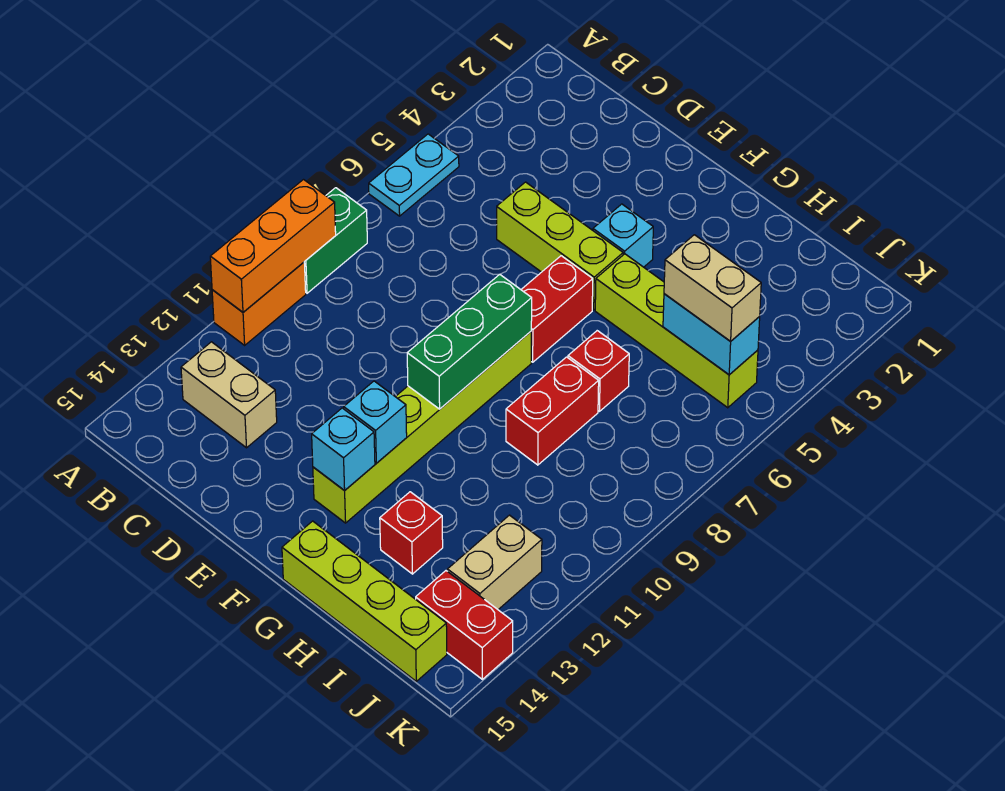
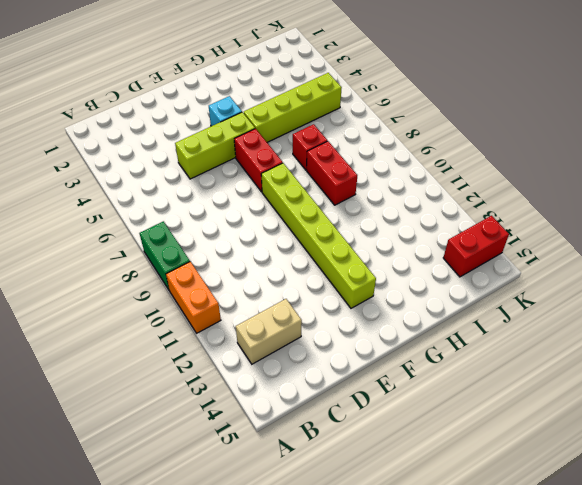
none -> cyan 1x2 plate [369,134,459,216]
none -> lime 1x4 brick [282,521,447,681]
none -> red 1x1 brick [380,492,443,574]

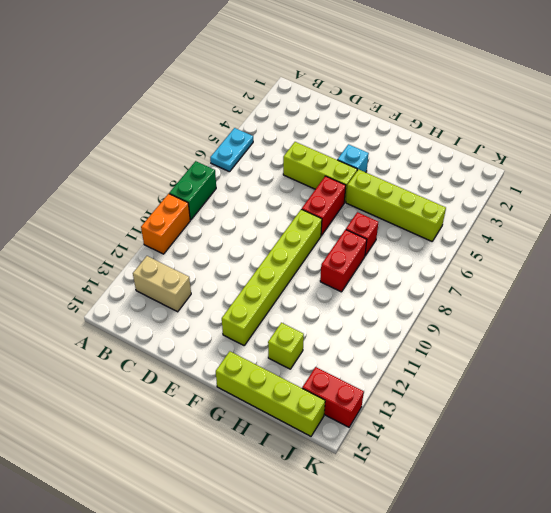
lime 1x1 brick [268,323,304,369] -> red 1x1 brick [380,492,443,574]
none -> tan 1x2 brick [447,515,542,609]
none -> orange 1x3 brick [210,180,336,312]
none -> green 1x3 brick [407,274,532,409]

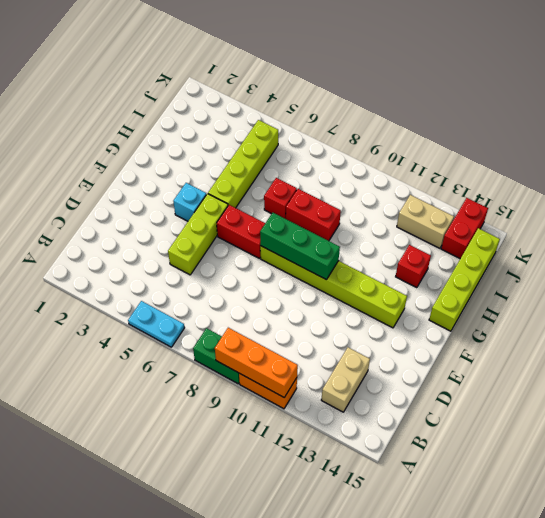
none -> cyan 1x1 brick [344,381,407,463]
none -> cyan 1x1 brick [312,408,375,491]
none -> cyan 1x2 brick [663,294,760,375]

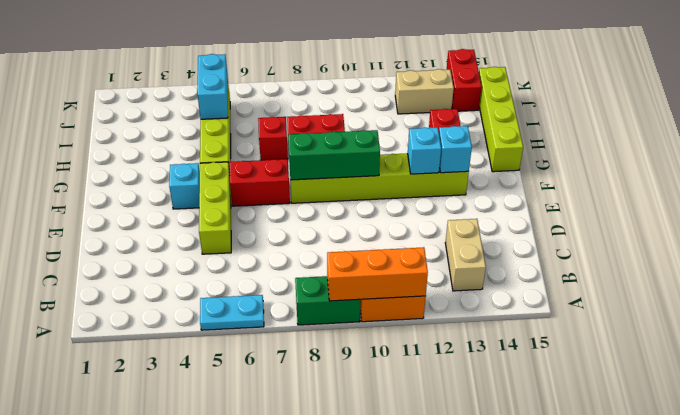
none -> tan 1x2 brick [664,235,761,341]

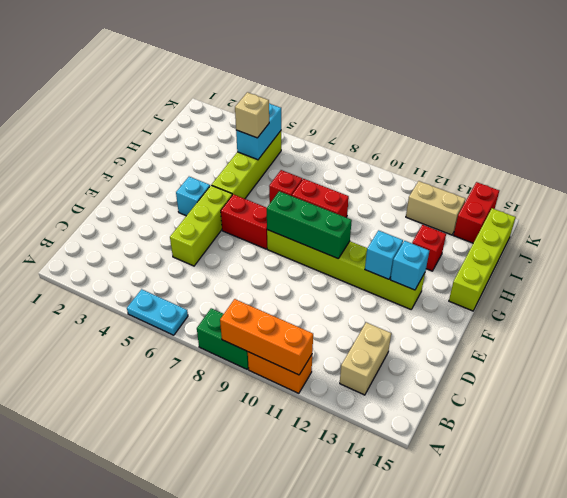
tan 1x1 brick [235,92,269,138] -> tan 1x2 brick [664,235,761,341]

